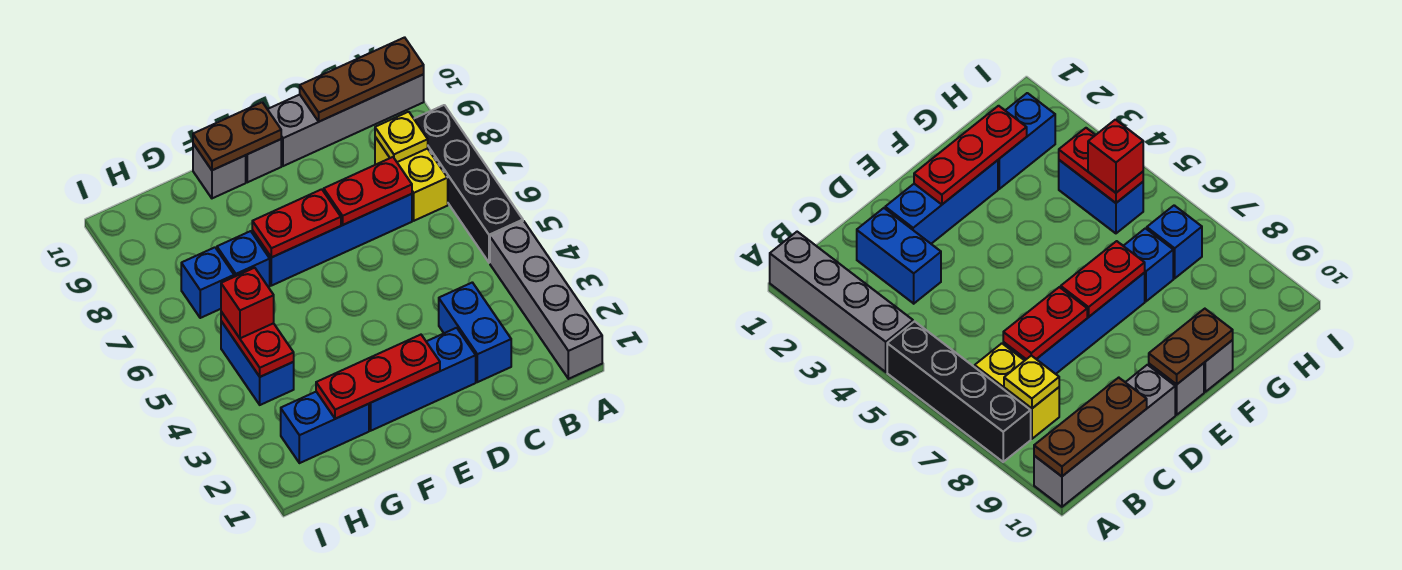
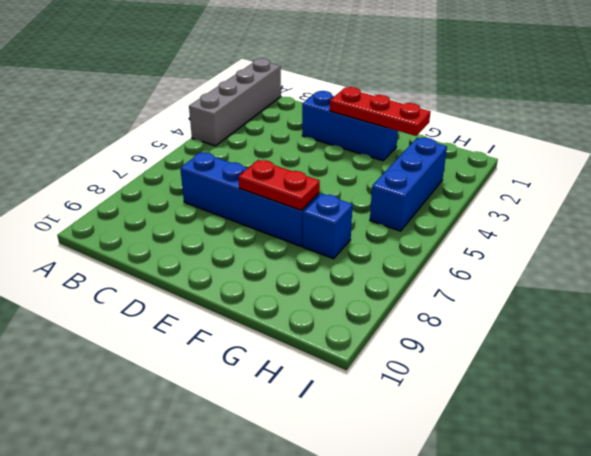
blue 1x3 brick [370,138,447,231] -> blue 1x2 brick [221,321,294,405]
none -> black 1x4 brick [414,105,523,263]
none -> grey 1x4 brick [267,74,424,166]
none -> yellow 1x2 brick [375,137,448,221]

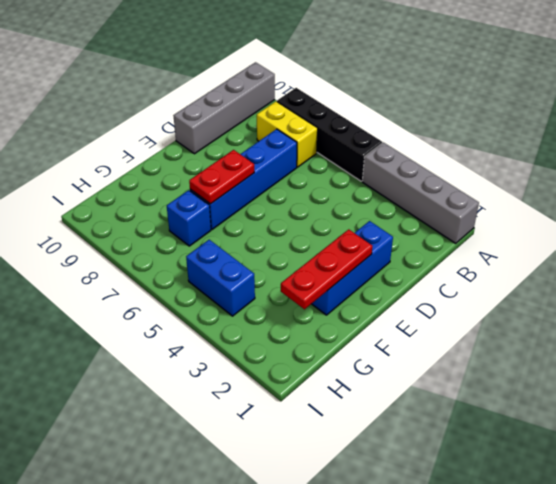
none -> blue 1x2 brick [439,282,511,382]
none -> grey 1x1 brick [246,139,281,182]
none -> grey 1x1 brick [193,144,246,198]

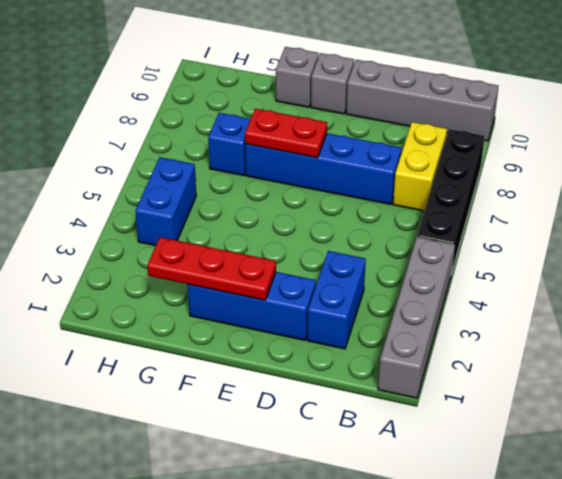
none -> blue 1x2 brick [281,392,369,463]
none -> blue 1x1 brick [181,247,234,318]
none -> brown 1x3 plate [300,37,424,122]

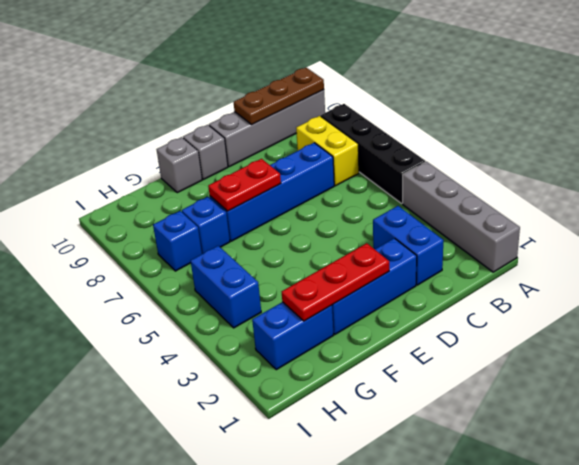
none -> yellow 1x1 plate [375,112,428,162]
none -> red 1x2 plate [324,157,412,225]
none -> brown 1x2 plate [193,102,281,170]

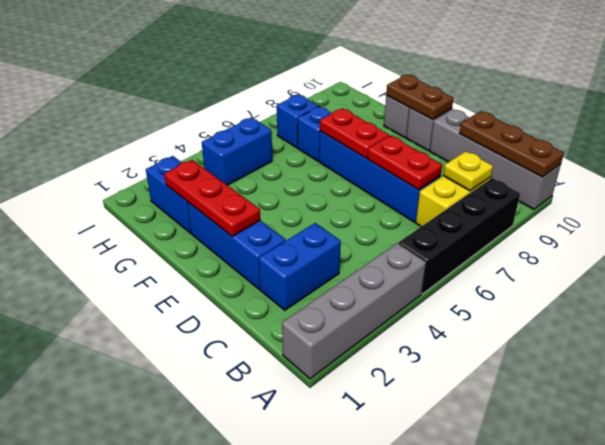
none -> red 1x2 plate [221,312,294,377]
none -> red 1x1 brick [221,268,274,338]

